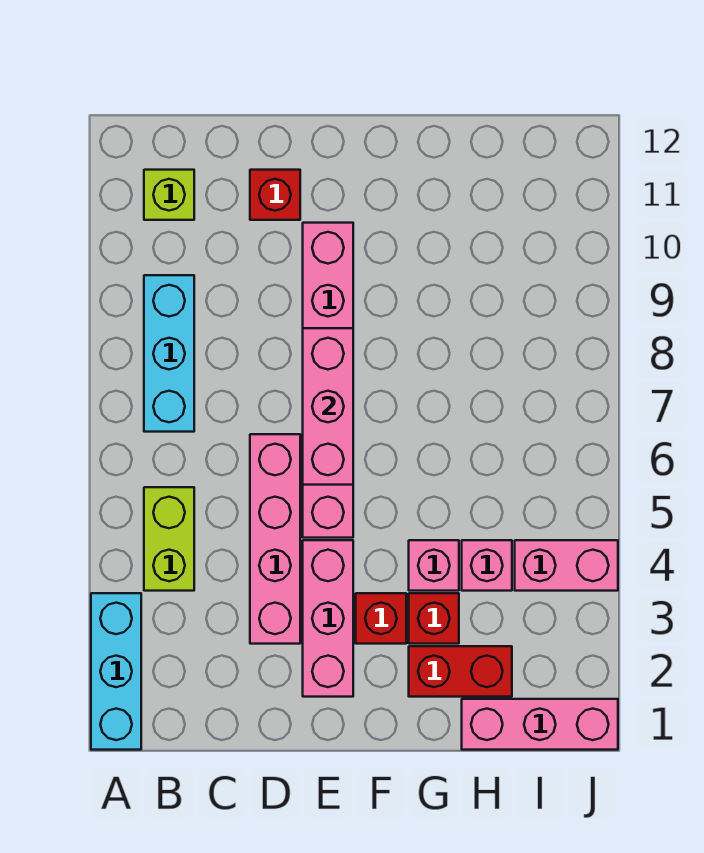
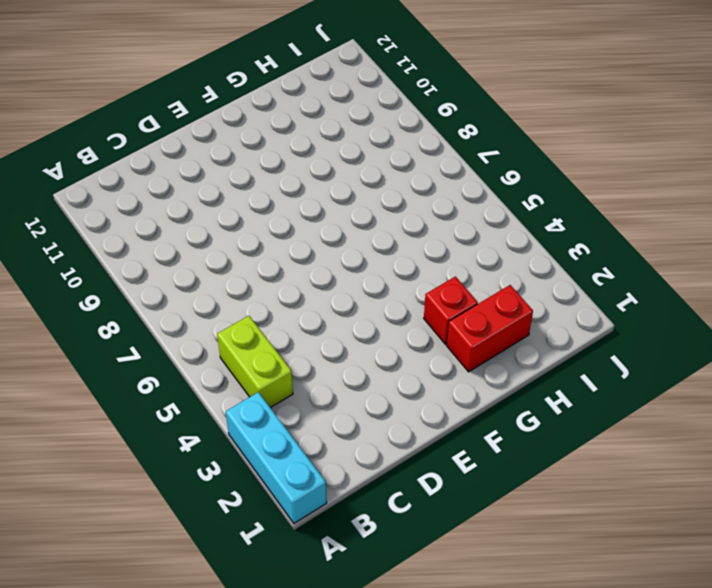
none -> cyan 1x3 brick [144,275,194,432]
none -> lime 1x1 brick [144,170,194,220]
none -> pink 1x4 brick [250,434,300,644]

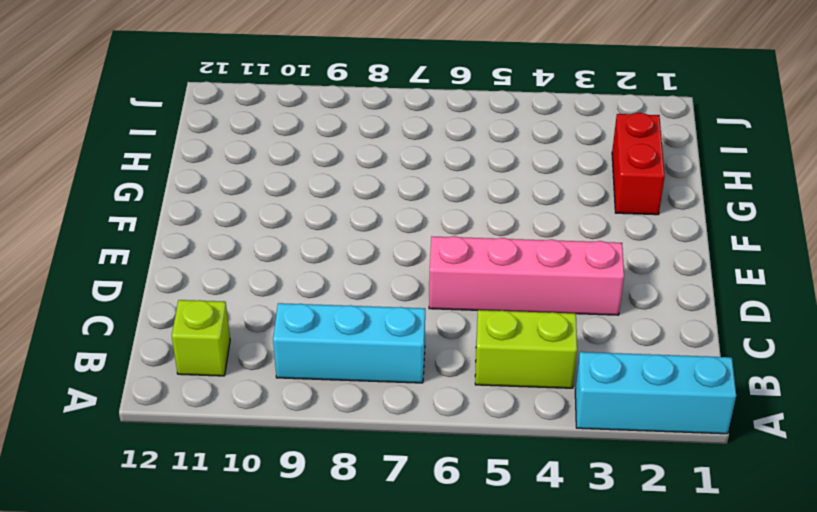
none -> red 1x1 brick [250,170,300,220]
none -> pink 1x3 brick [303,540,353,697]
none -> pink 1x6 brick [303,223,353,538]

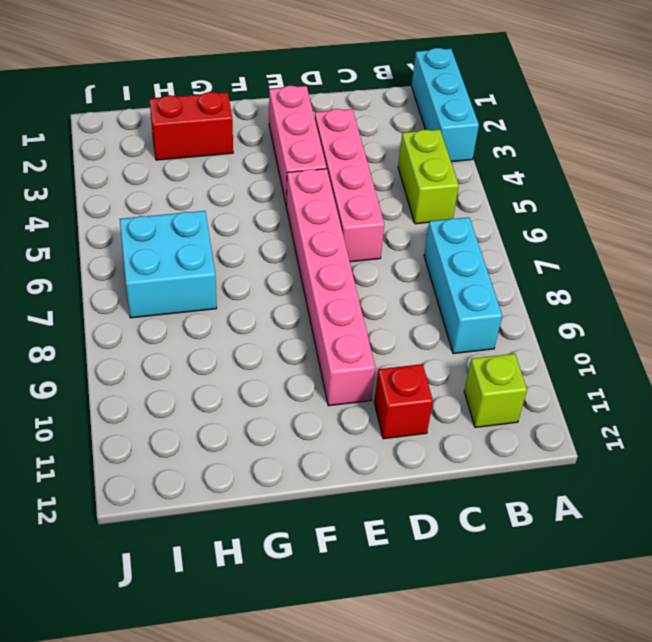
cyan 2x2 brick [120,211,217,318] -> none
none -> red 1x1 brick [356,593,406,644]
none -> red 1x1 brick [409,593,459,644]
none -> pink 1x1 brick [409,540,459,591]

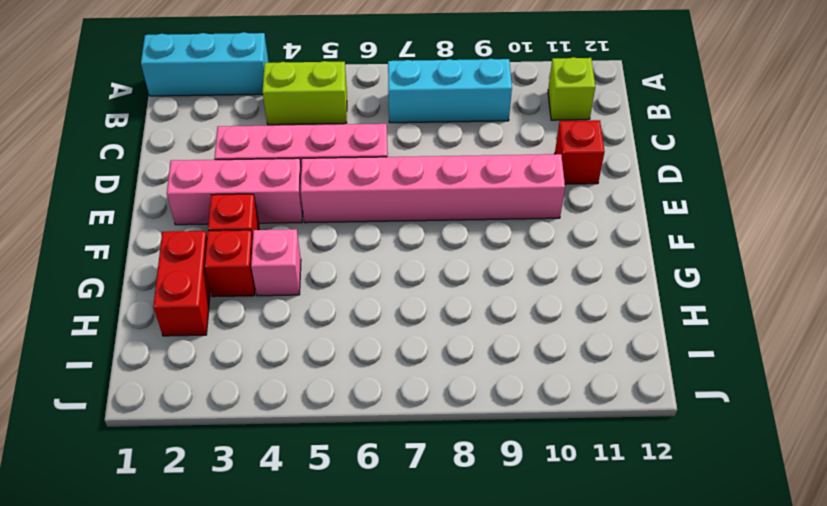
none -> pink 1x3 brick [462,699,618,750]
none -> pink 1x1 brick [462,540,512,591]
none -> pink 1x2 brick [515,540,618,591]

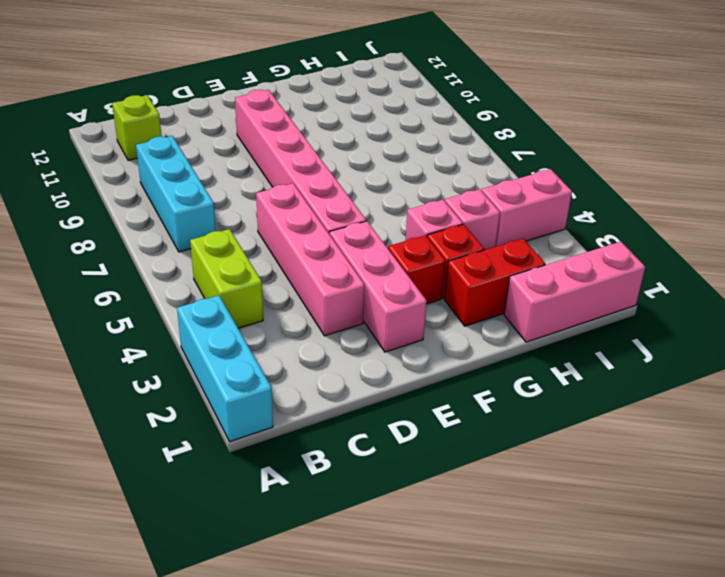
none -> red 1x1 brick [250,170,300,220]
none -> pink 1x3 brick [303,328,353,485]

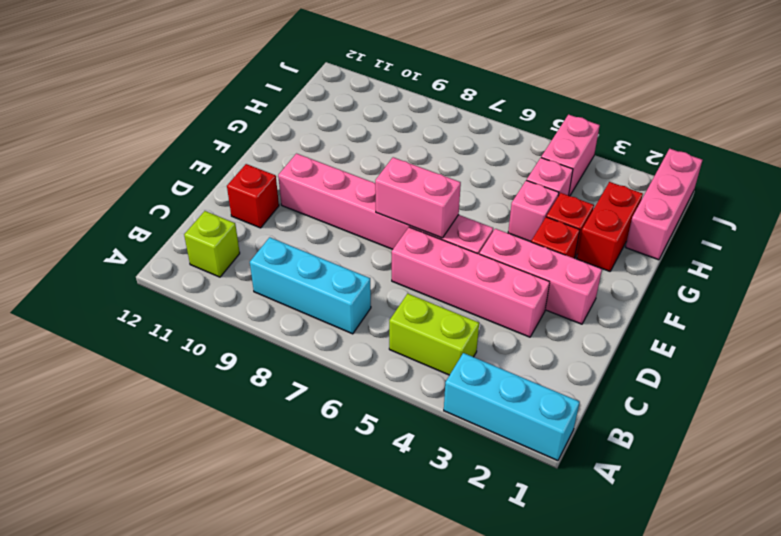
pink 1x2 brick [375,157,461,238] -> pink 1x3 brick [303,328,353,485]

